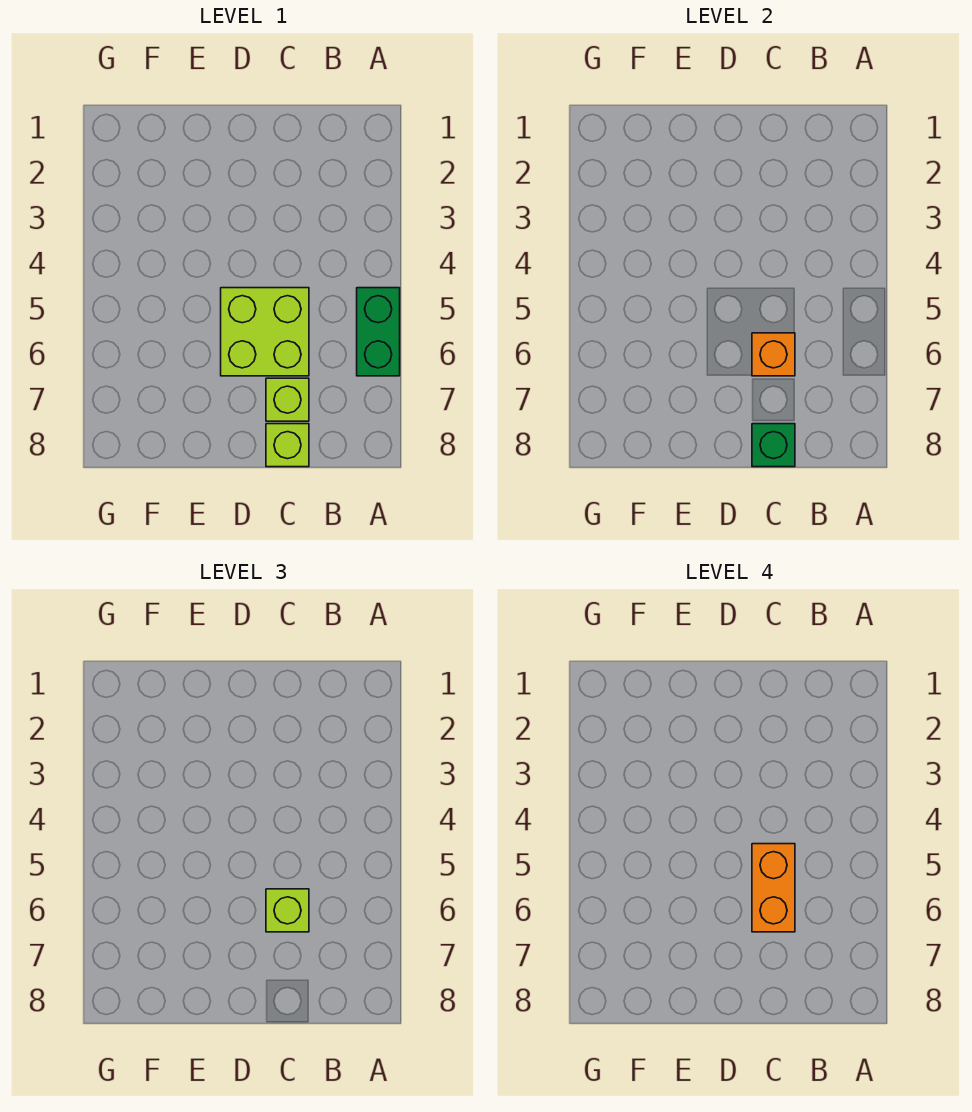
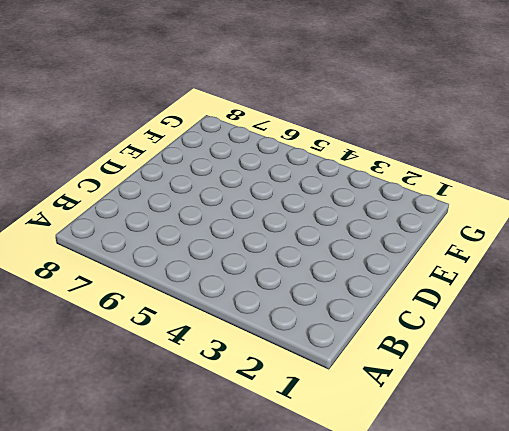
none -> green 1x2 brick [357,288,400,376]
none -> lime 2x2 brick [221,288,309,376]

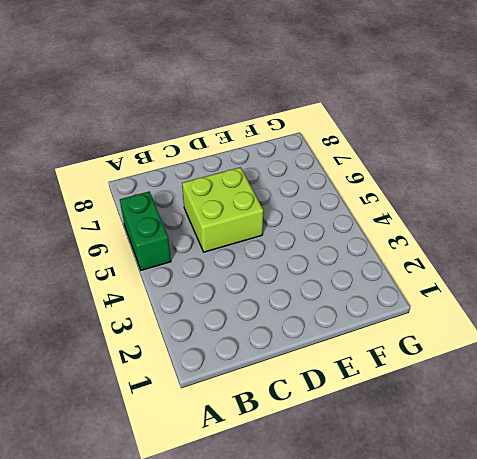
none -> lime 1x1 brick [266,378,309,421]
none -> lime 1x1 brick [266,424,309,467]

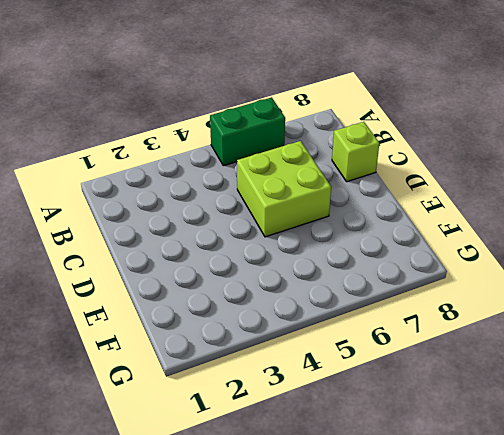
none -> lime 1x1 brick [266,378,309,421]
none -> orange 1x1 brick [752,333,795,376]

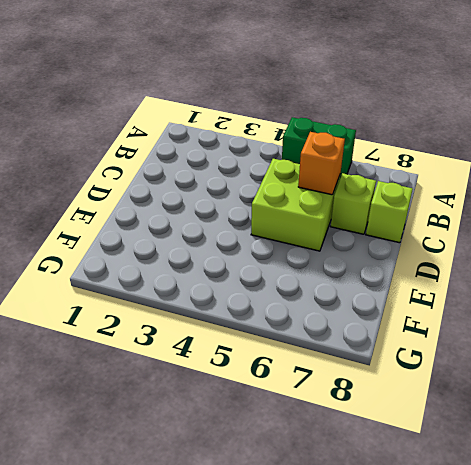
none -> green 1x1 brick [752,424,795,467]
none -> lime 1x1 brick [266,889,309,932]

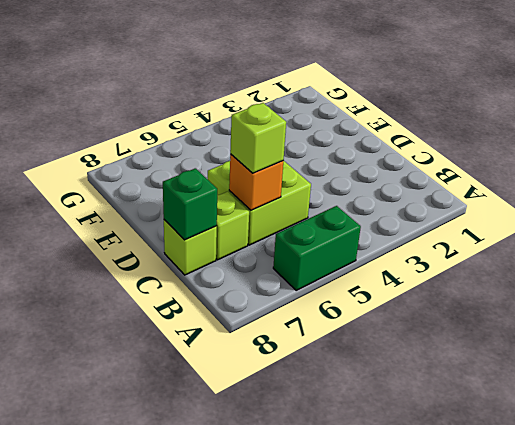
none -> orange 1x2 brick [752,844,795,932]

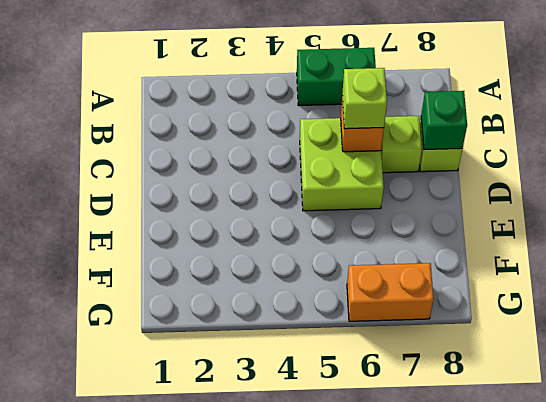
orange 1x2 brick [347,263,434,321] -> orange 1x2 brick moved to [752,844,795,932]

